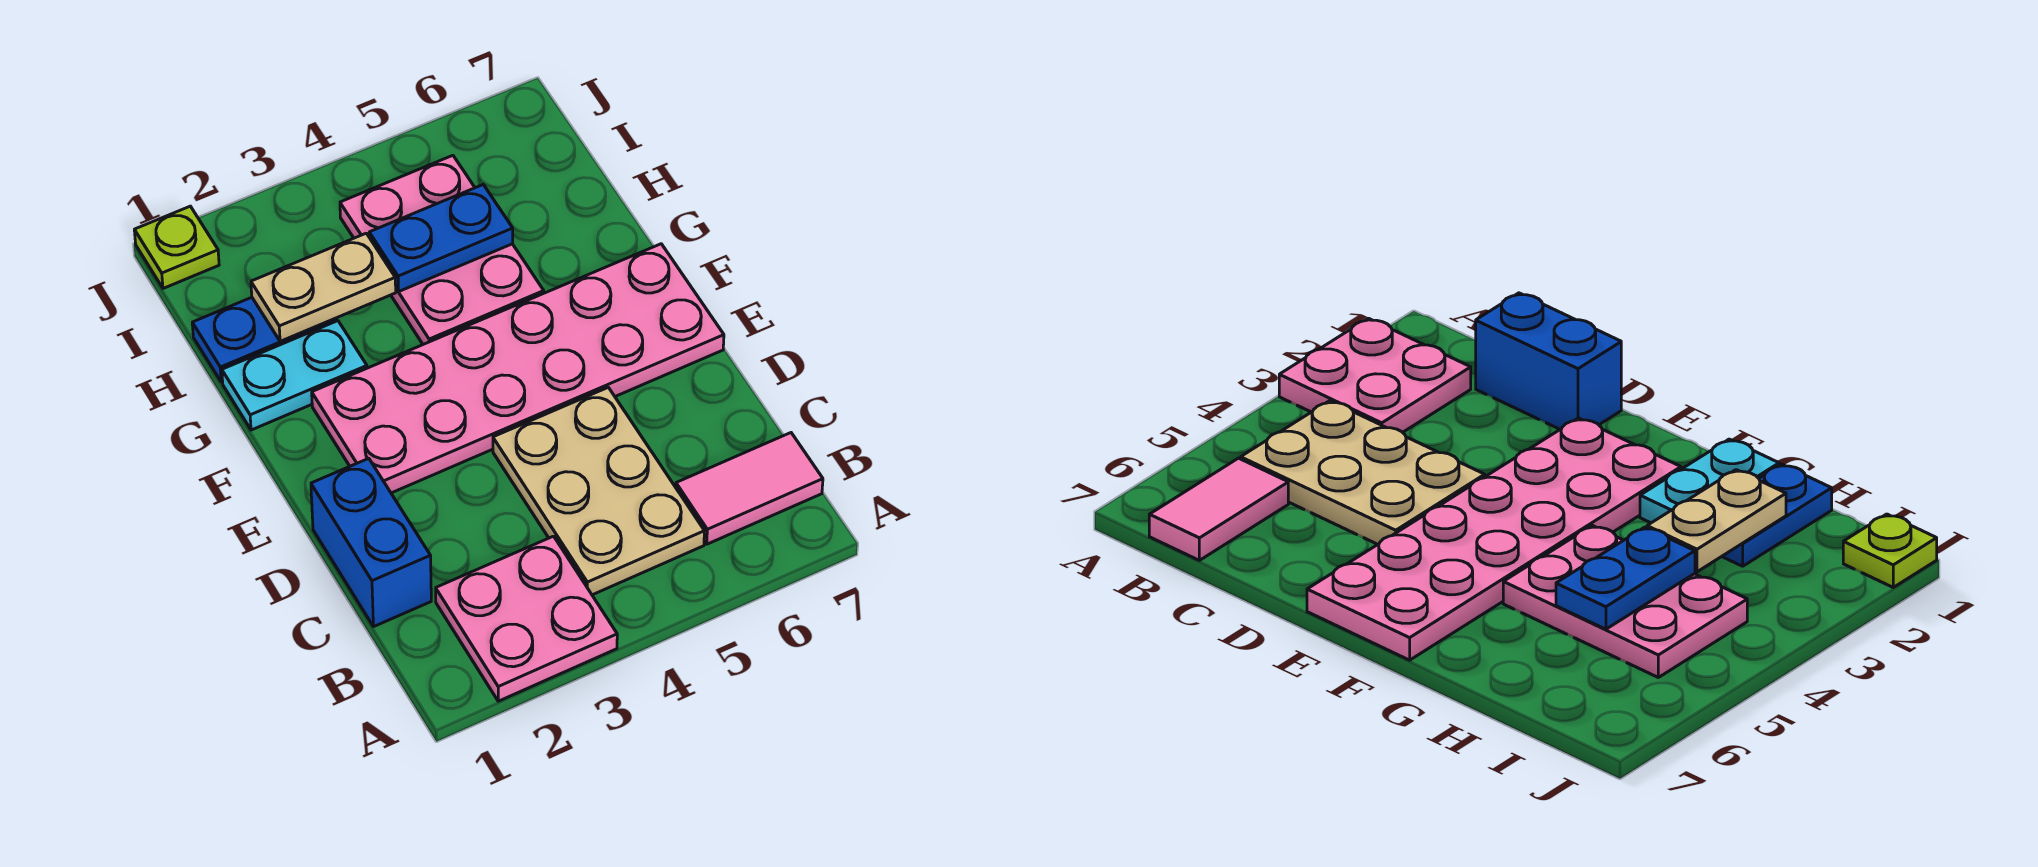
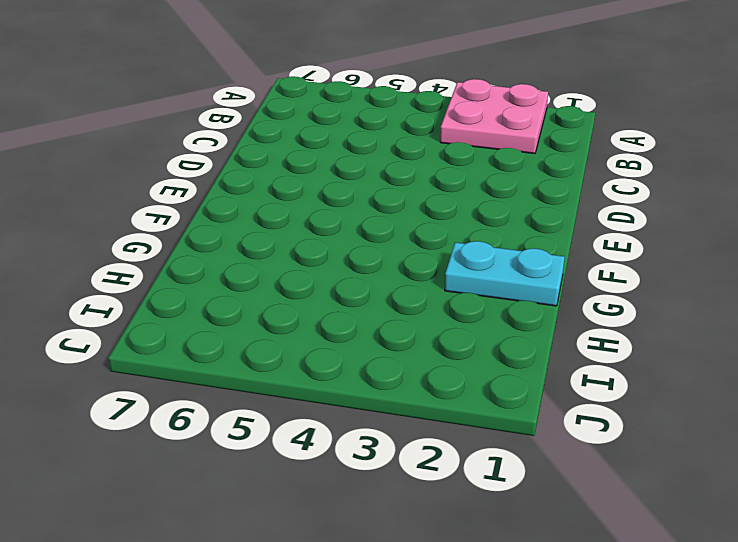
none -> tan 2x3 plate [493,387,704,595]
none -> pink 1x2 tile [676,433,823,544]

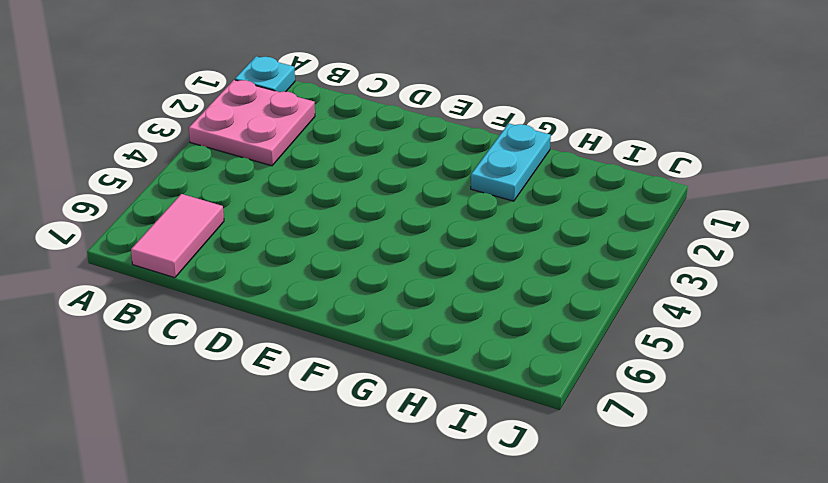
cyan 1x1 plate [235,56,295,92] -> none
none -> tan 2x3 plate [493,387,704,595]
none -> blue 1x2 brick [311,458,431,627]

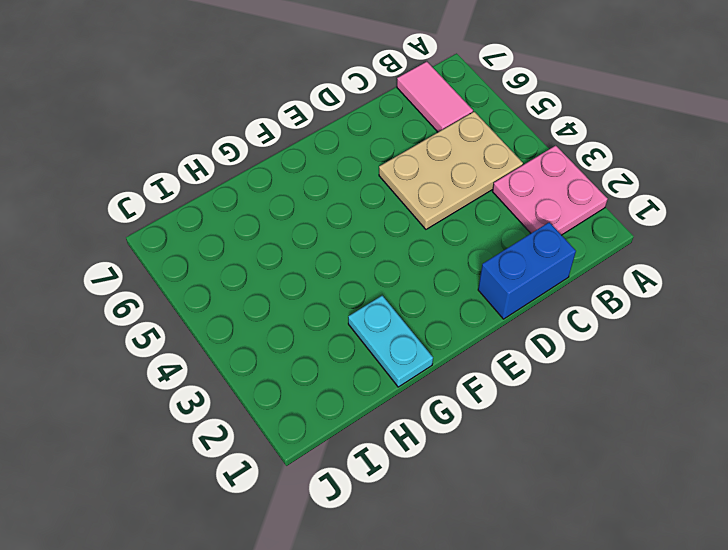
none -> pink 2x6 plate [312,244,724,493]
none -> pink 2x3 plate [340,155,544,344]

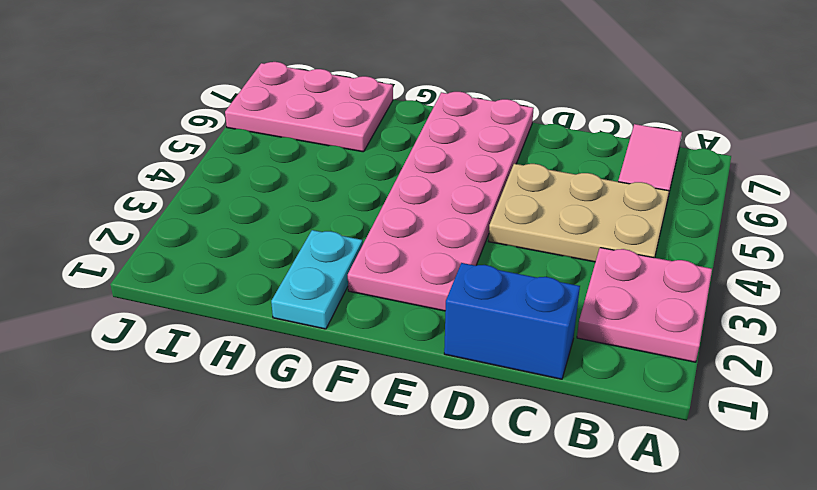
pink 2x3 plate [225,62,393,152] -> pink 2x3 plate moved to [340,155,544,344]
none -> blue 1x2 plate [192,297,337,382]
none -> lime 1x1 plate [134,206,219,288]

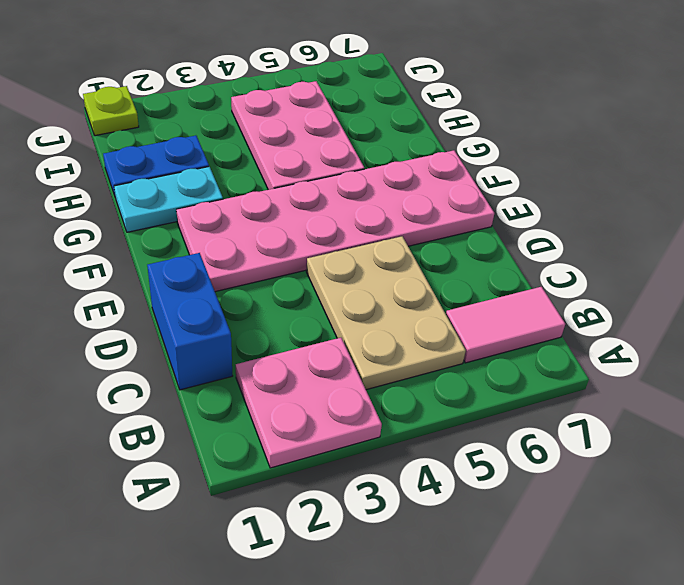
none -> tan 1x2 plate [251,233,396,341]
none -> blue 1x2 plate [369,185,513,292]

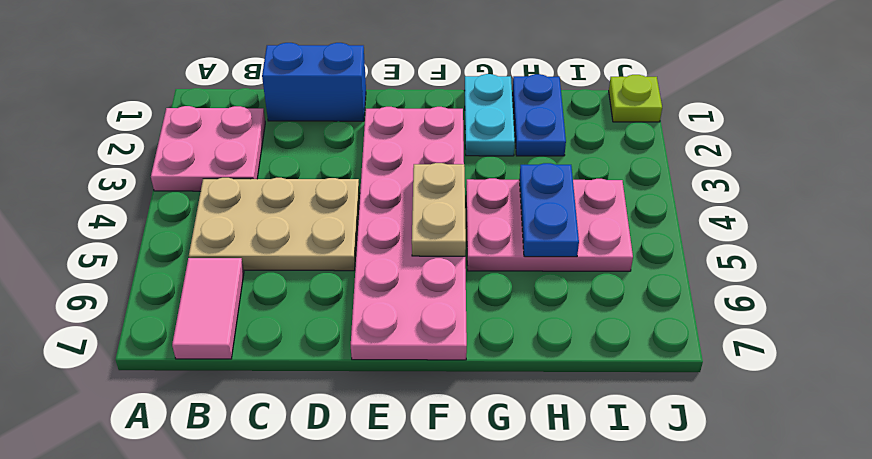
tan 1x2 plate [412,163,466,256] -> tan 1x2 plate moved to [251,233,396,341]

